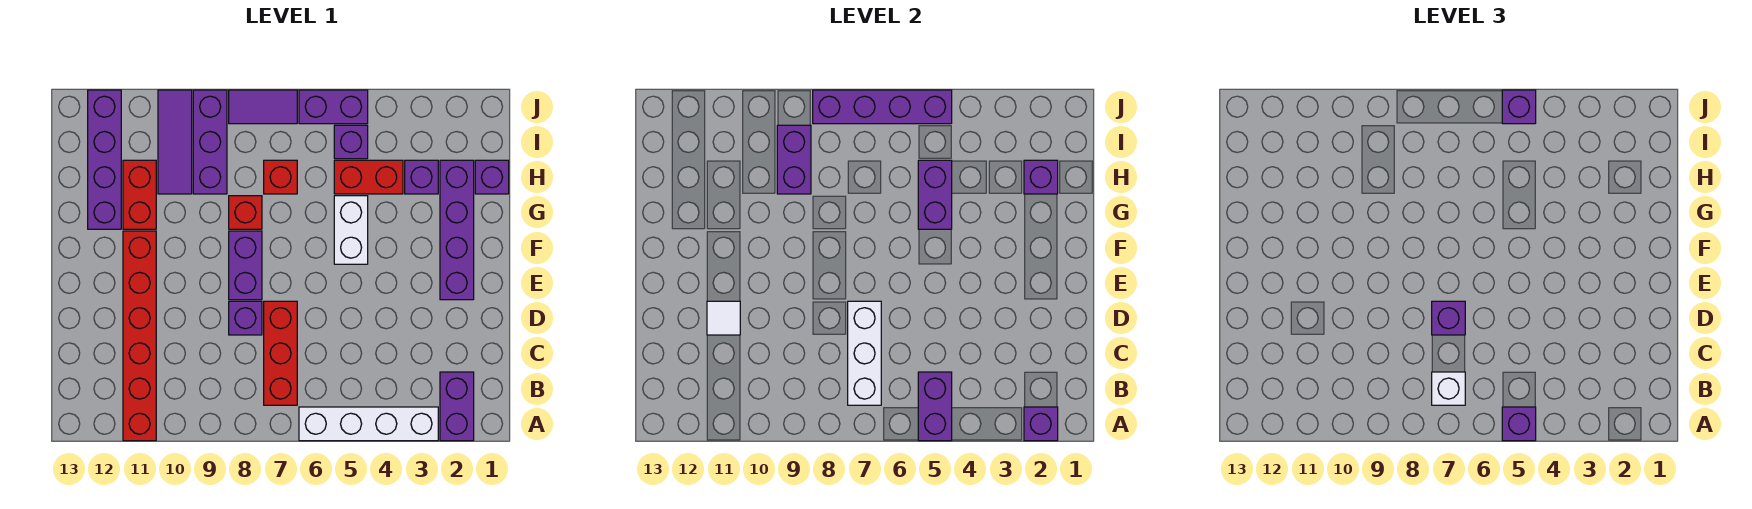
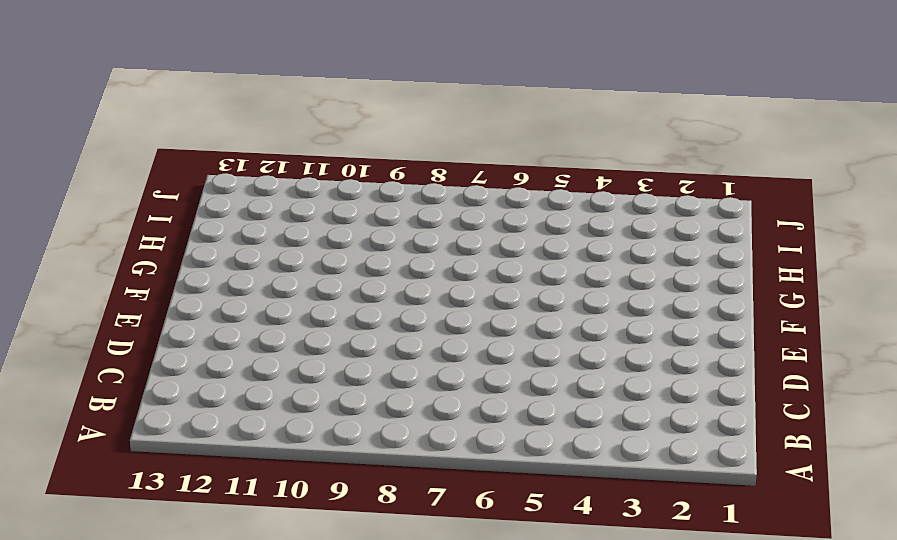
none -> purple 1x2 brick [440,372,474,441]
none -> white 1x4 brick [299,407,438,441]
none -> red 1x6 brick [123,231,156,441]
none -> red 1x3 brick [264,301,297,405]

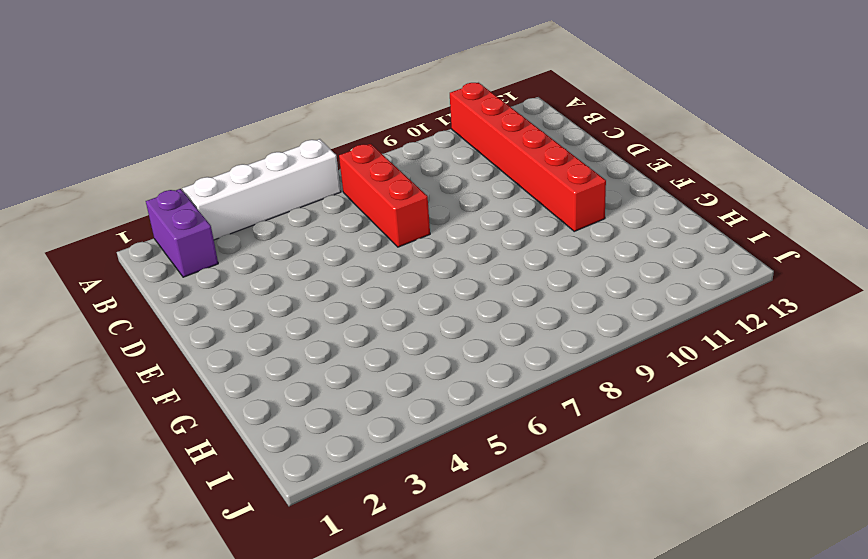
none -> purple 1x1 brick [229,301,262,335]
none -> purple 1x4 brick [440,160,474,300]
none -> purple 1x2 brick [229,231,262,300]
none -> white 1x2 brick [334,196,368,264]

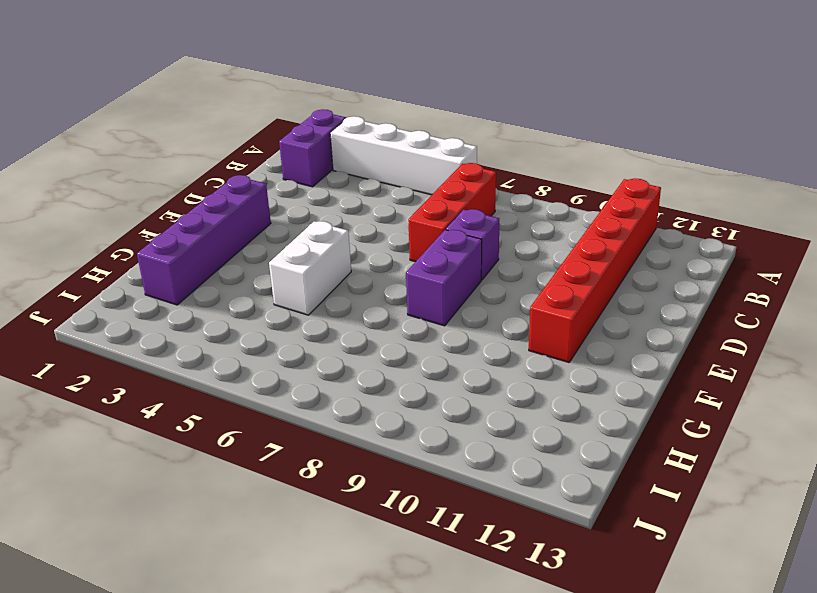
none -> red 1x1 brick [229,196,262,229]
none -> red 1x2 brick [123,160,156,229]
none -> purple 1x4 brick [88,90,121,229]
none -> purple 1x1 brick [475,160,509,194]

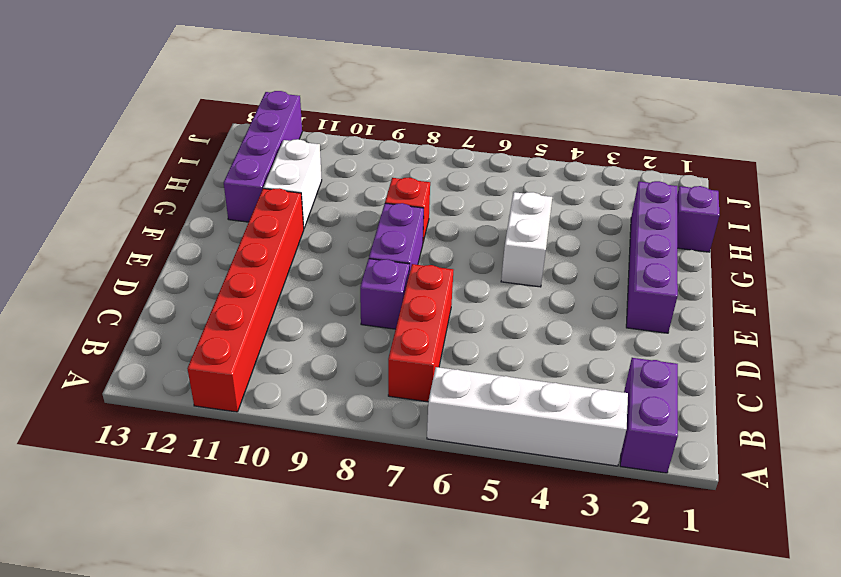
white 1x2 brick [263,139,322,228] -> red 1x2 brick [123,160,156,229]
none -> purple 1x1 brick [405,160,438,194]
none -> red 1x2 brick [334,160,403,194]
none -> red 1x1 brick [264,160,297,194]
none -> purple 1x3 brick [193,90,227,194]

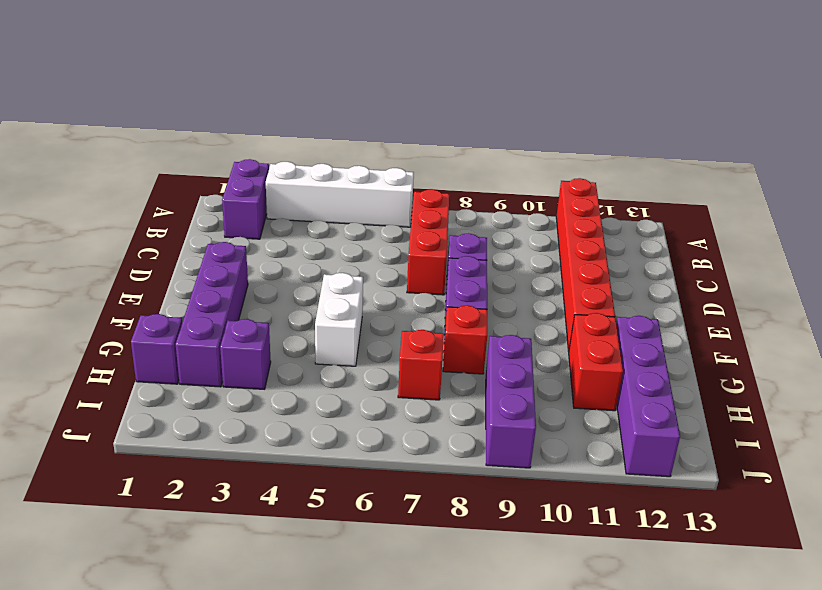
none -> red 1x2 brick [334,160,403,194]
none -> purple 1x3 tile [158,90,192,194]
none -> purple 1x1 brick [334,125,368,159]
none -> purple 1x2 brick [299,90,368,124]

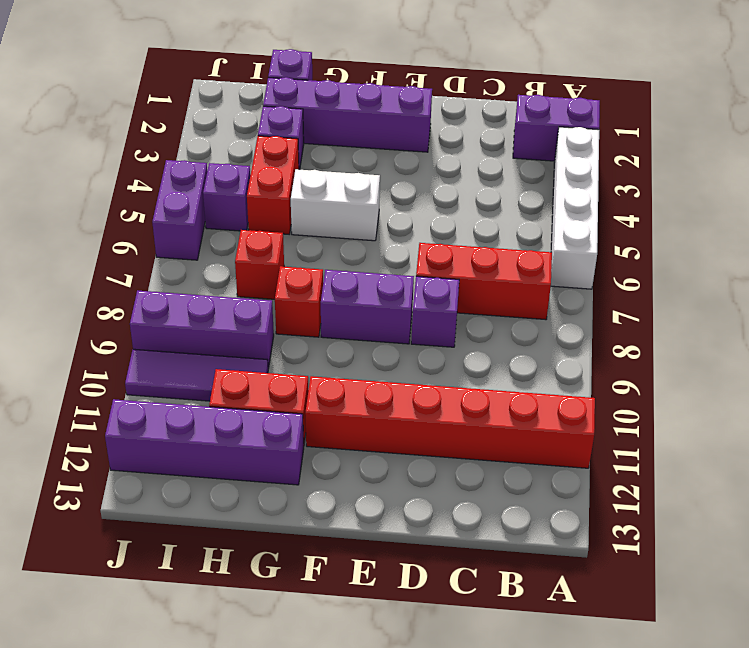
none -> purple 1x2 tile [229,90,297,124]
none -> purple 1x1 brick [1024,407,1058,441]
none -> purple 1x2 brick [918,372,952,441]
none -> white 1x3 brick [848,301,881,405]

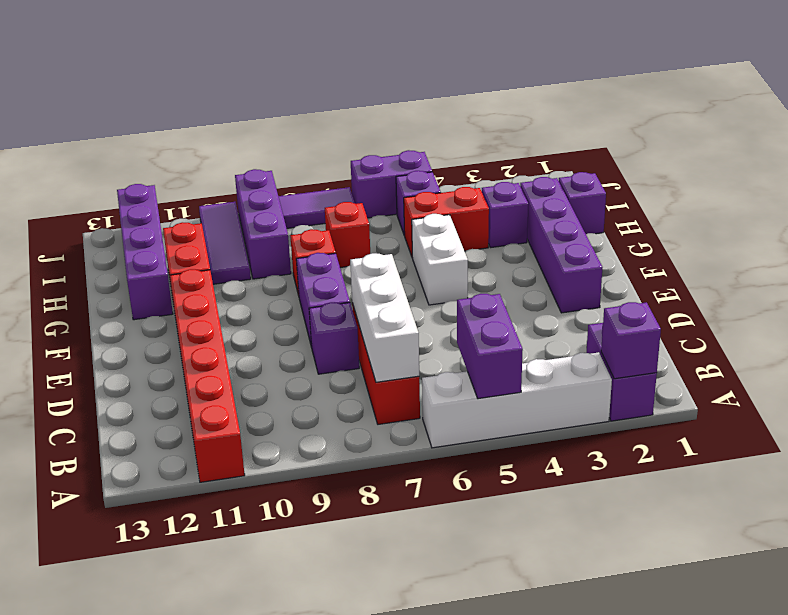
none -> white 1x1 tile [707,301,740,335]
none -> purple 1x2 brick [918,160,952,229]
none -> purple 1x1 brick [1024,160,1058,194]
none -> purple 1x2 brick [777,125,811,194]

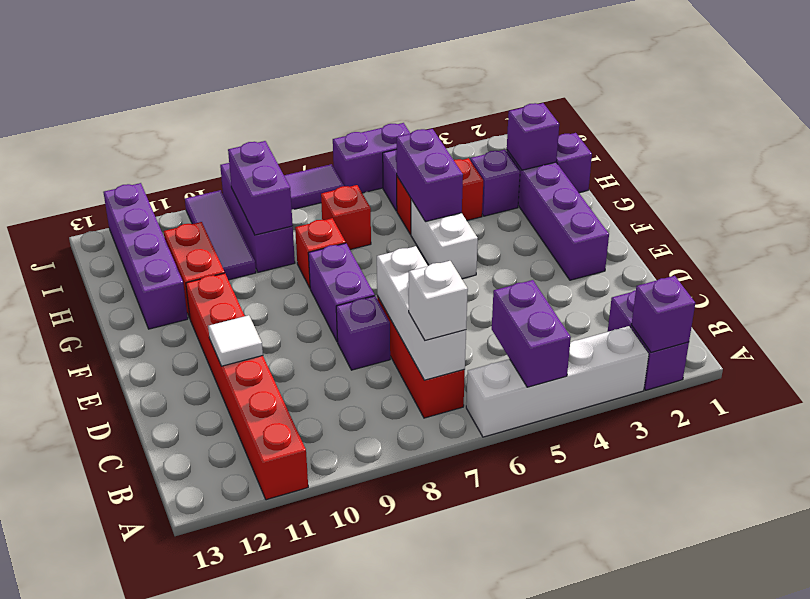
none -> purple 1x4 brick [813,90,952,124]
none -> purple 1x1 brick [1502,407,1536,441]
none -> purple 1x1 brick [1432,301,1465,335]
none -> purple 1x1 brick [1502,90,1536,124]

